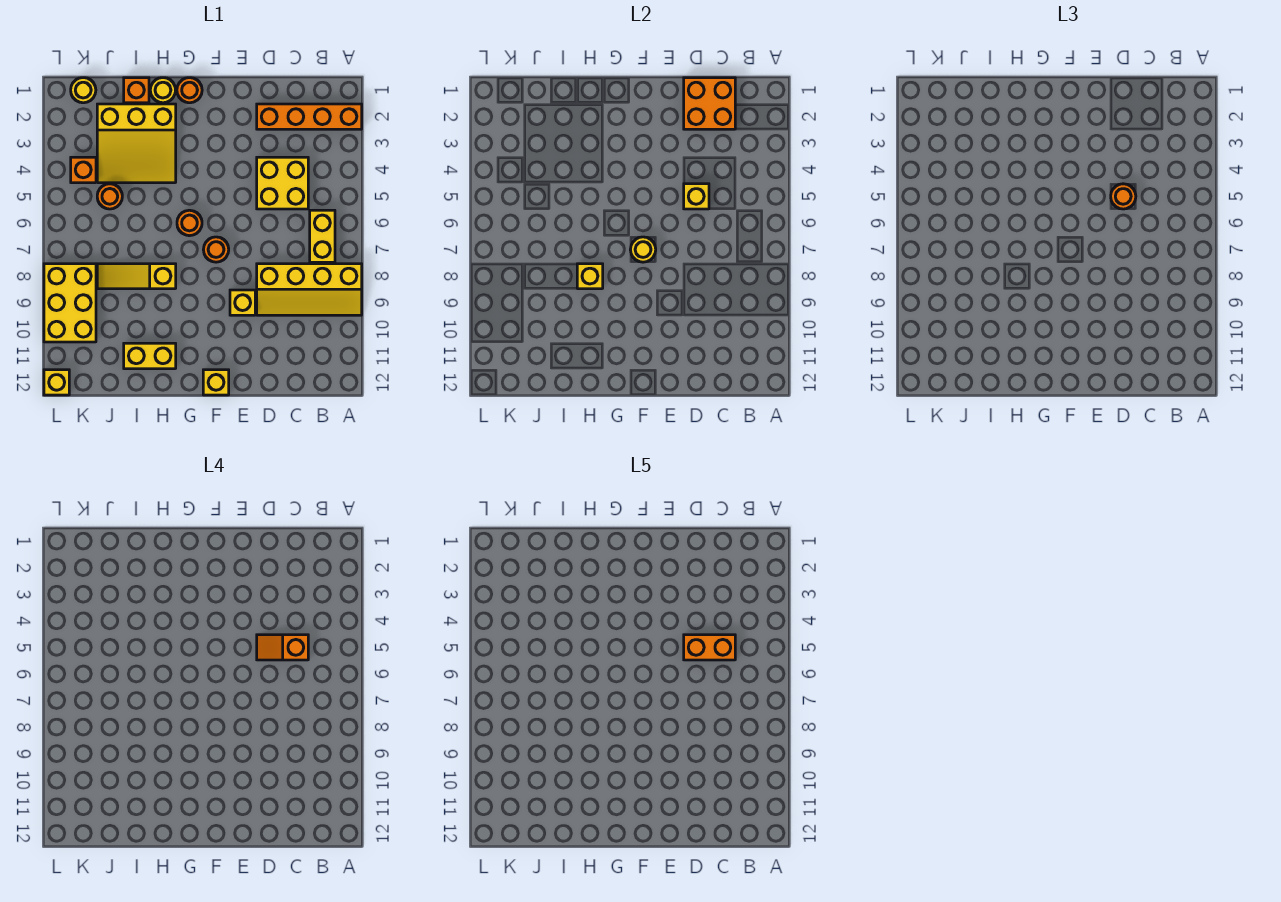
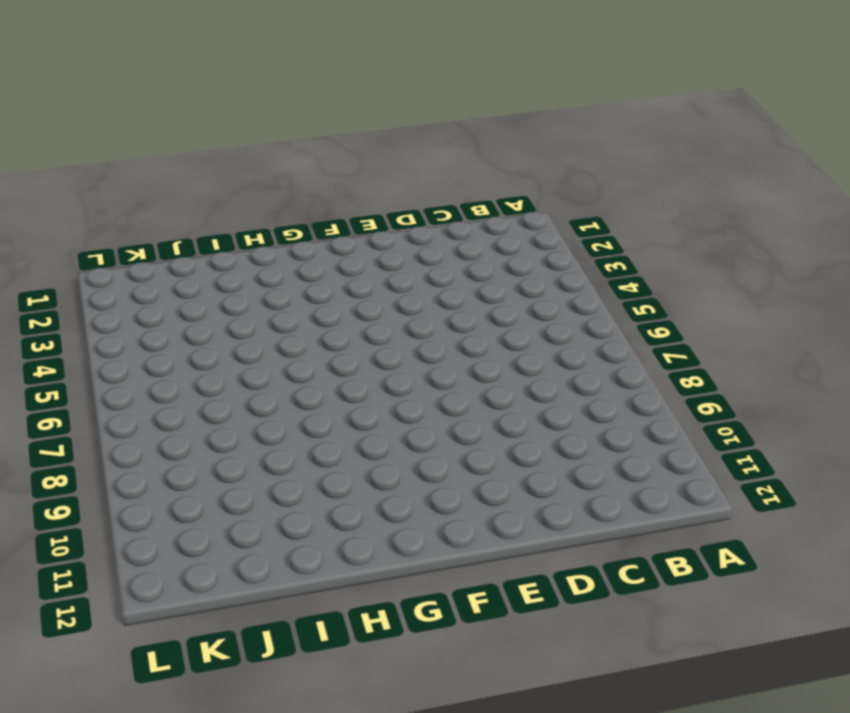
none -> orange 1x4 brick [257,104,362,129]
none -> yellow 2x4 slope [257,264,362,315]
none -> yellow 1x2 brick [310,210,335,262]

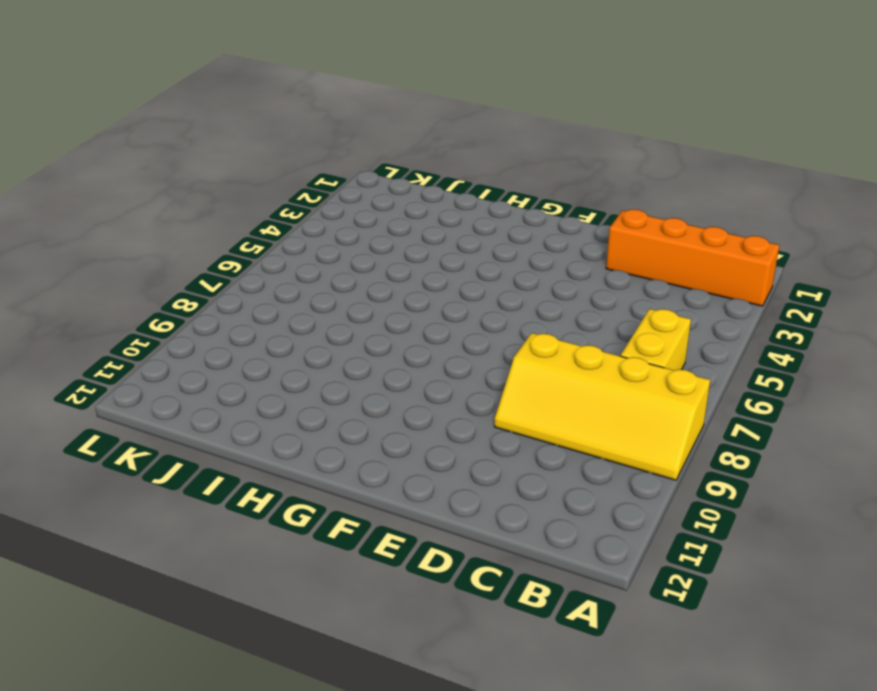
none -> yellow 2x2 brick [257,157,308,209]
none -> yellow 1x1 brick [230,290,255,315]
none -> orange 1x1 round brick [203,237,229,262]

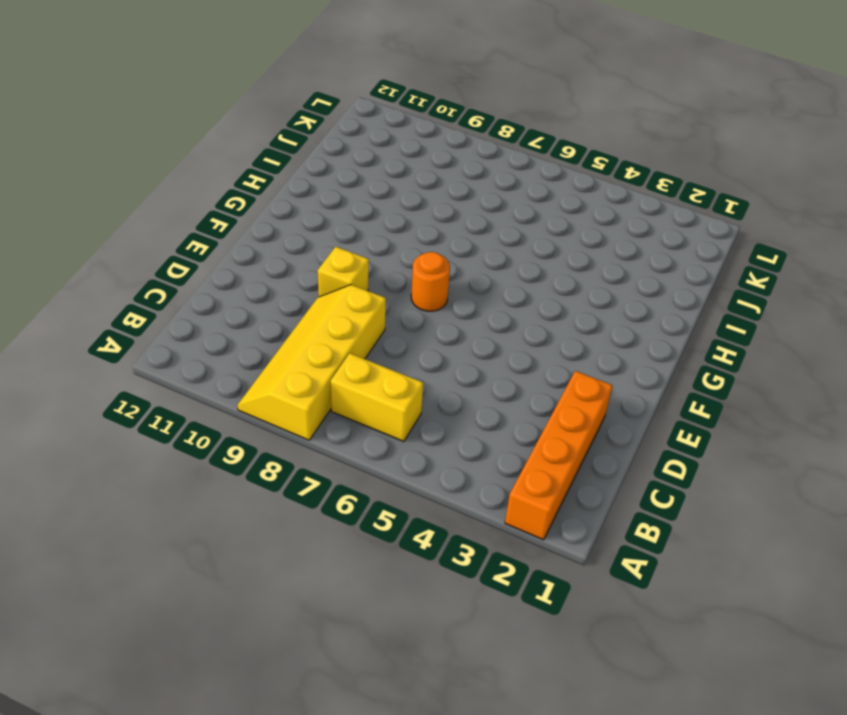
none -> yellow 2x2 brick [257,157,308,209]
none -> yellow 1x1 brick [203,370,229,395]
none -> orange 1x1 round brick [177,78,202,103]

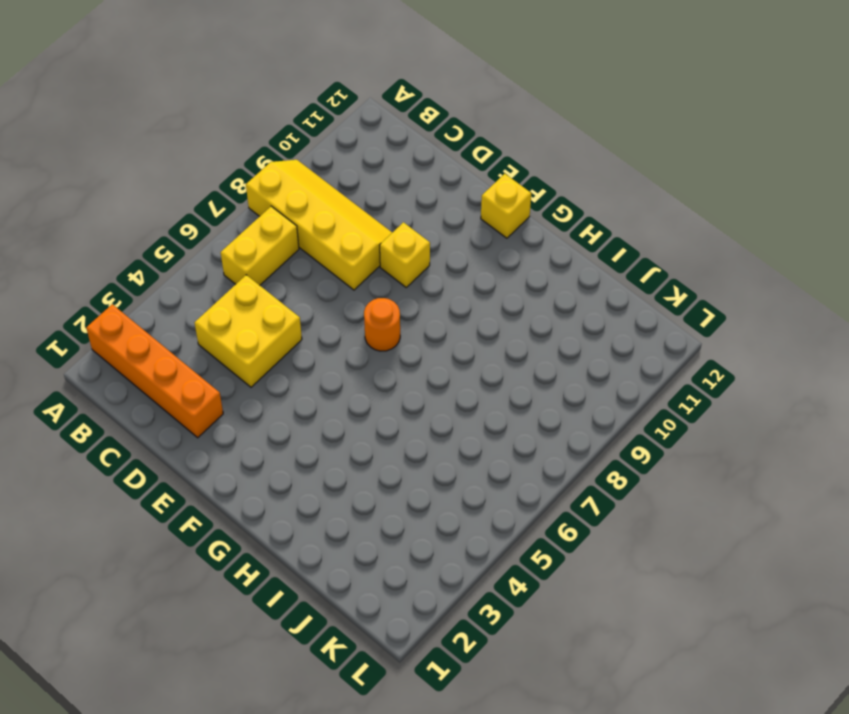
none -> orange 1x1 round brick [177,78,202,103]
none -> orange 1x1 round brick [177,210,202,236]
none -> yellow 1x1 round brick [150,78,176,103]

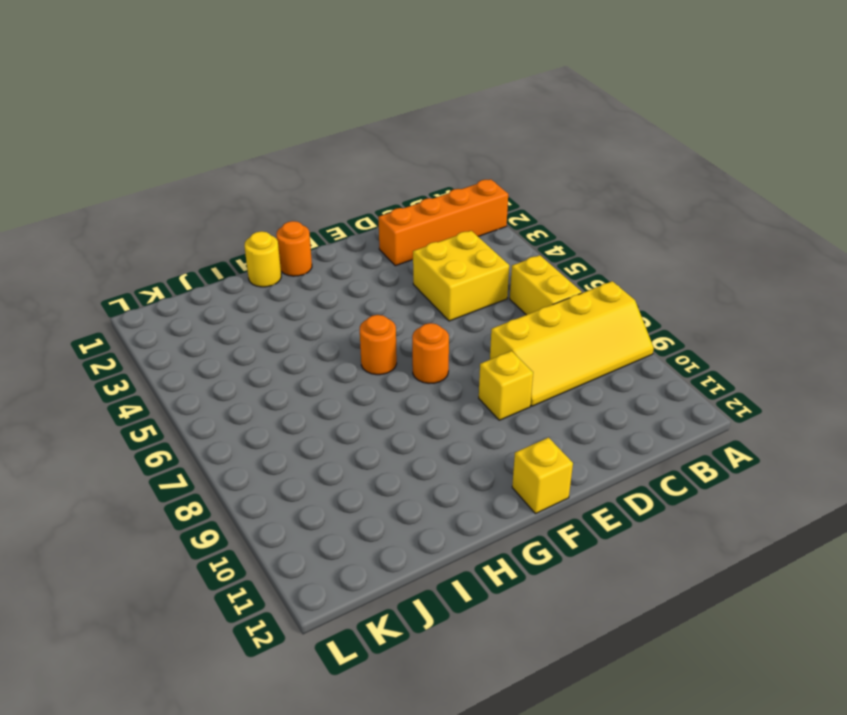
none -> yellow 3x3 slope [97,104,176,183]
none -> yellow 1x3 slope [97,264,176,289]
none -> yellow 1x2 brick [124,343,176,369]

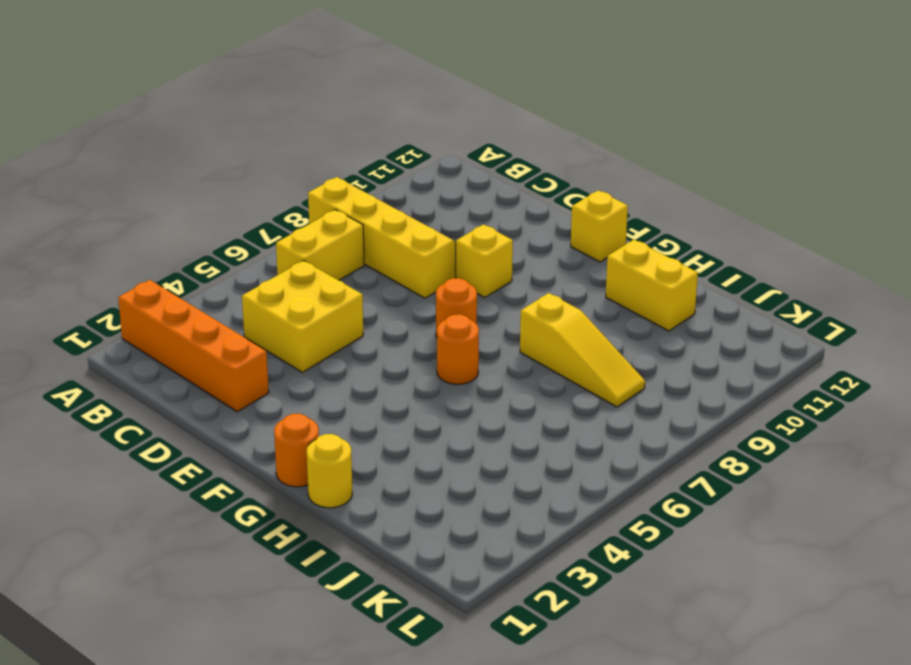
none -> yellow 3x3 slope [97,104,176,183]
none -> orange 1x1 brick [124,78,149,103]
none -> orange 1x1 round brick [97,184,122,209]

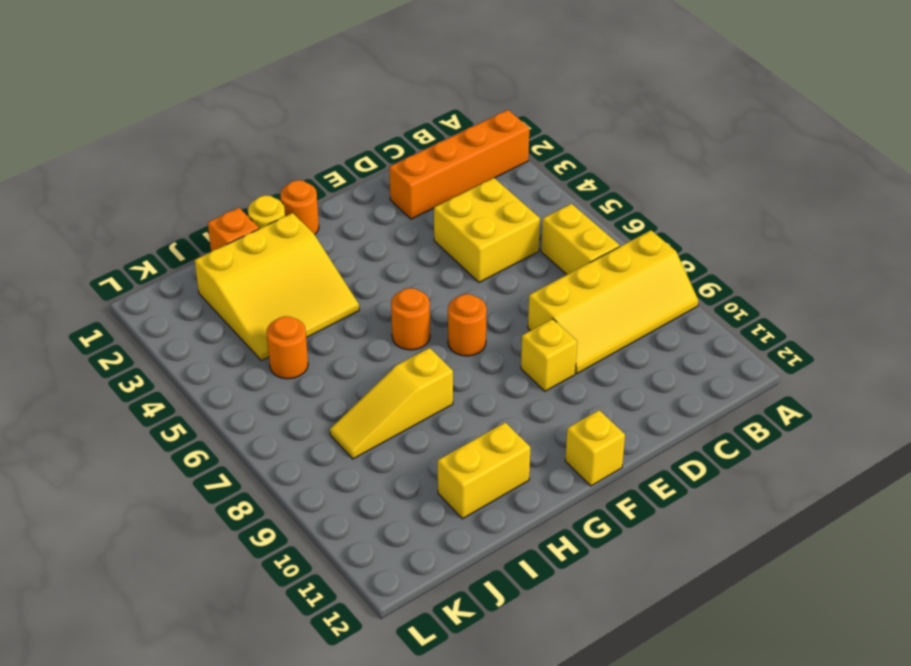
none -> yellow 1x1 round brick [71,78,96,103]
none -> orange 1x1 brick [71,157,96,183]
none -> yellow 2x3 brick [44,264,96,342]

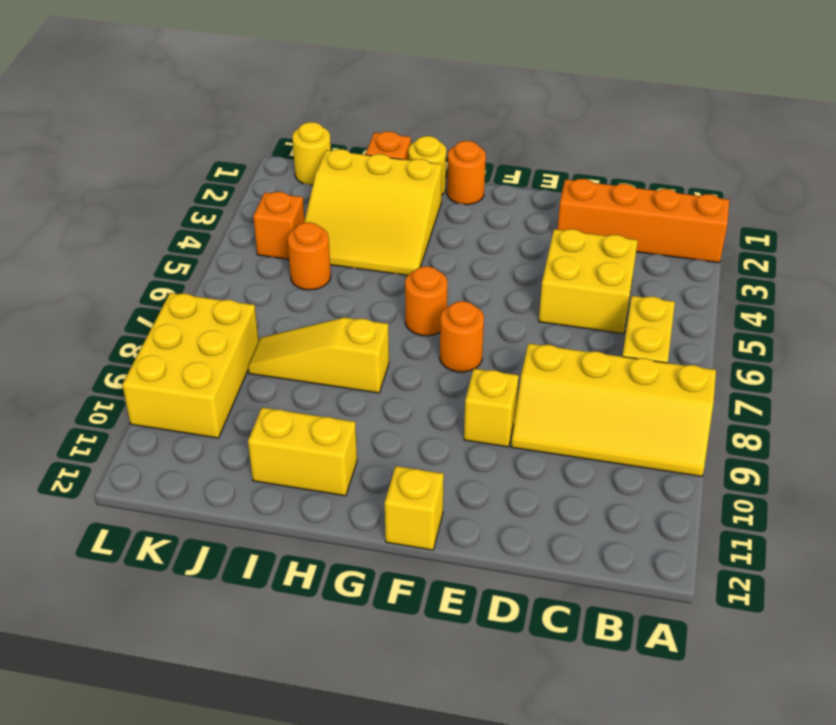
none -> yellow 1x1 brick [44,370,69,395]
none -> orange 2x2 brick [684,78,735,129]
none -> yellow 1x1 brick [684,184,709,209]

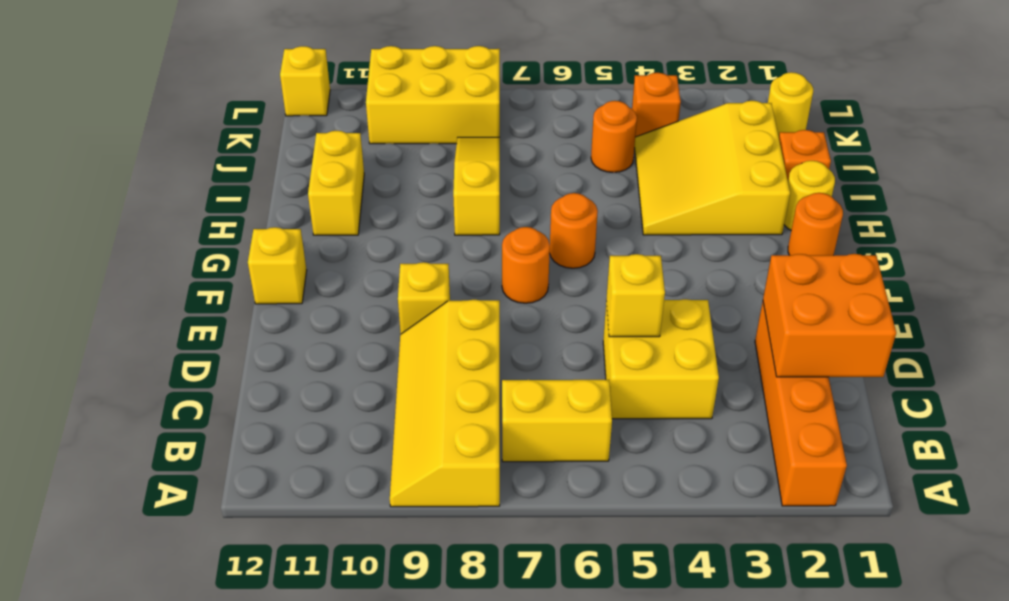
none -> yellow 1x1 round brick [630,237,656,262]
none -> yellow 1x1 brick [577,264,603,289]
none -> orange 1x1 round brick [1111,184,1136,209]

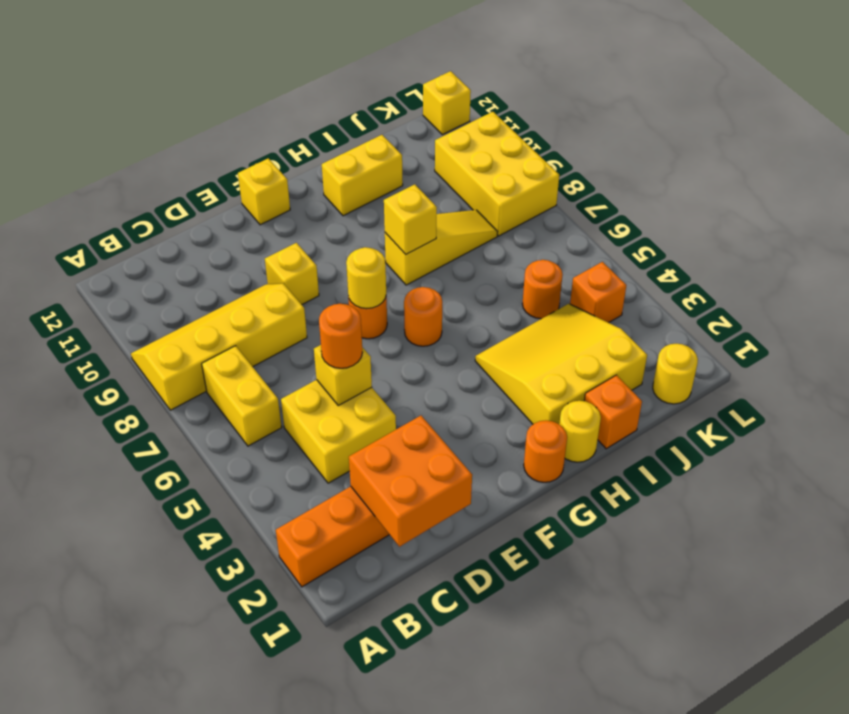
none -> orange 1x2 slope [257,635,308,660]
none -> orange 1x2 brick [684,635,735,660]

